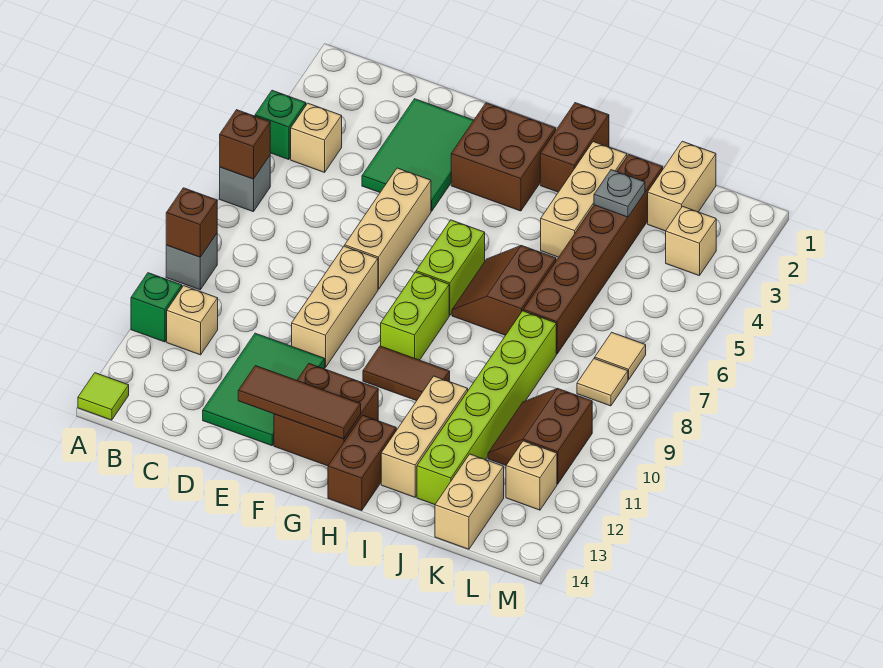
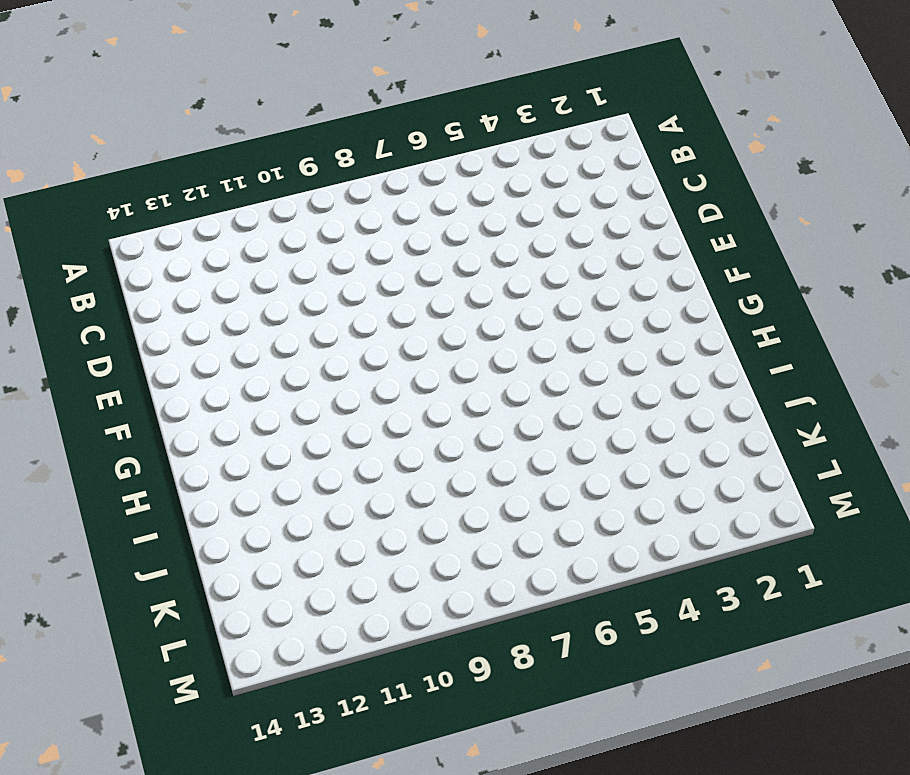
none -> green 1x1 brick [255,90,306,160]
none -> grey 1x1 brick [220,156,270,212]
none -> grey 1x1 brick [166,234,217,290]
none -> green 1x1 brick [131,273,182,342]

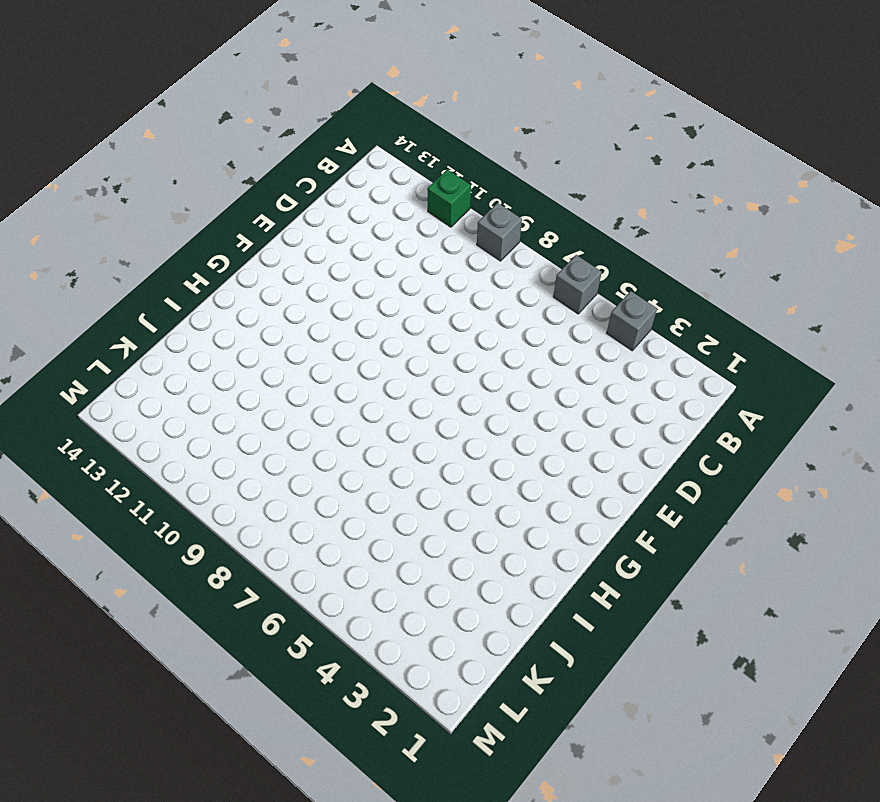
grey 1x1 brick [607,291,657,351] -> green 1x1 brick [255,90,306,160]
none -> lime 1x1 tile [78,373,129,420]
none -> tan 1x1 brick [291,103,342,172]
none -> tan 1x1 brick [167,286,218,355]
none -> green 2x3 tile [362,99,474,211]

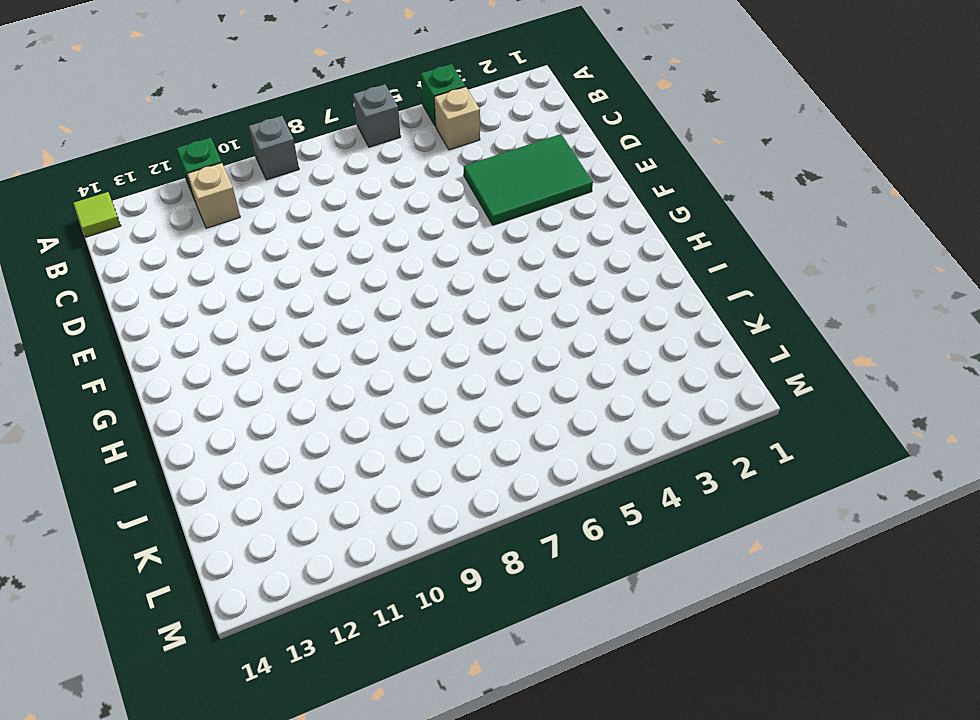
none -> green 2x3 tile [203,333,325,446]
none -> tan 1x3 brick [345,168,431,289]
none -> tan 1x3 brick [292,246,378,368]
none -> brown 2x2 brick [451,103,556,211]

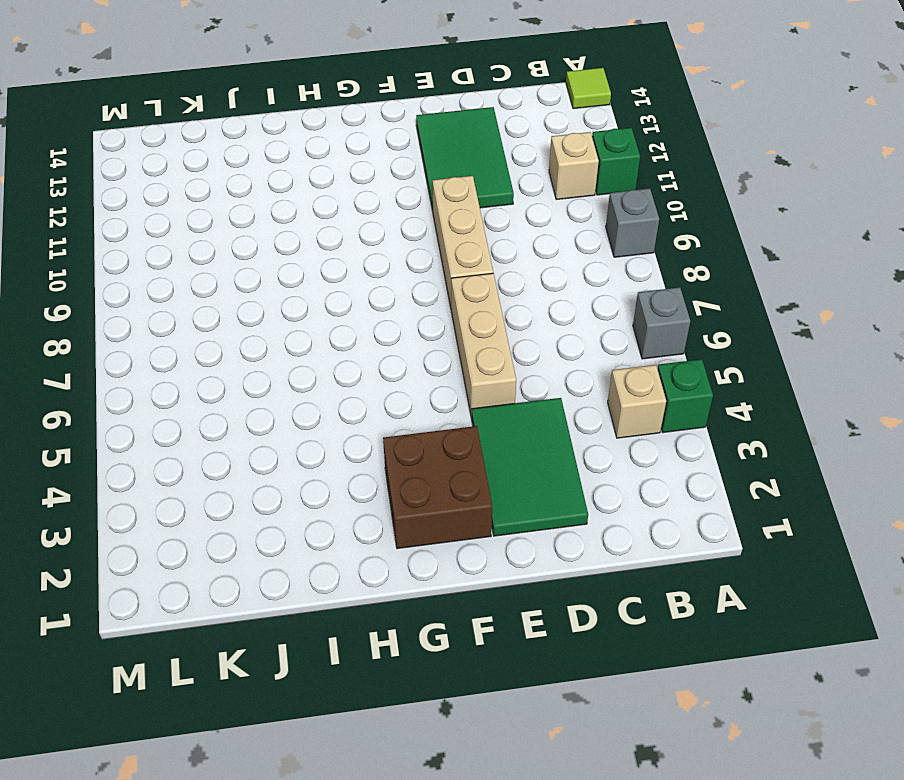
none -> brown 2x2 brick [274,364,378,466]
none -> lime 1x2 brick [416,220,485,315]
none -> lime 1x2 brick [381,272,449,360]
none -> brown 1x2 tile [363,346,450,401]

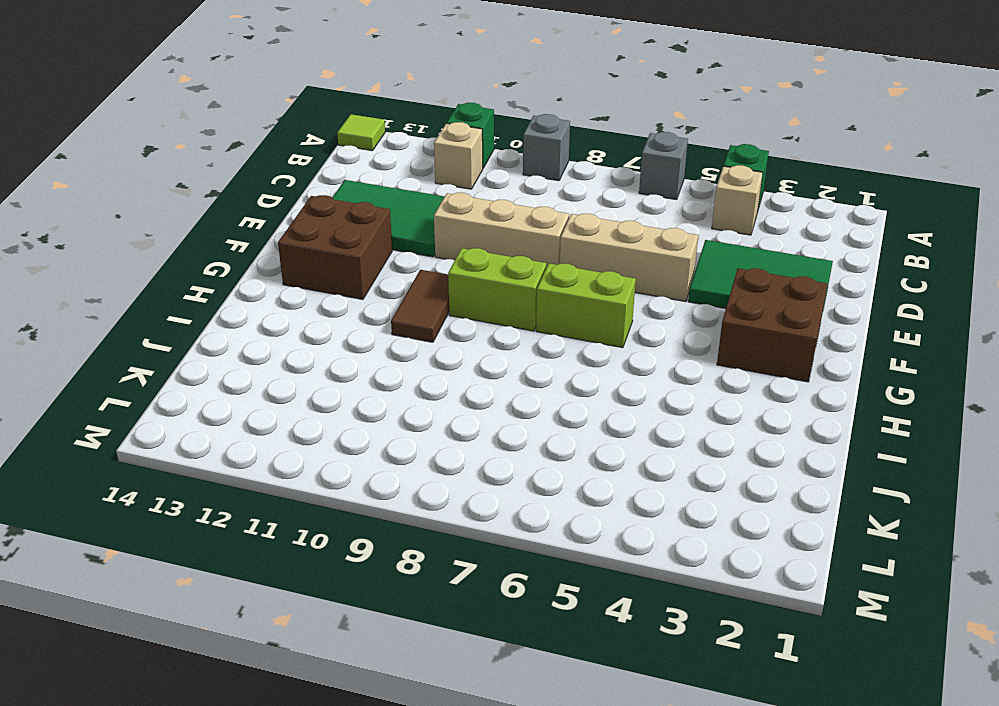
none -> brown 1x2 brick [540,103,609,192]
none -> brown 2x2 slope [452,245,556,335]
none -> brown 1x2 brick [328,415,396,511]
none -> tan 1x3 brick [541,142,627,257]

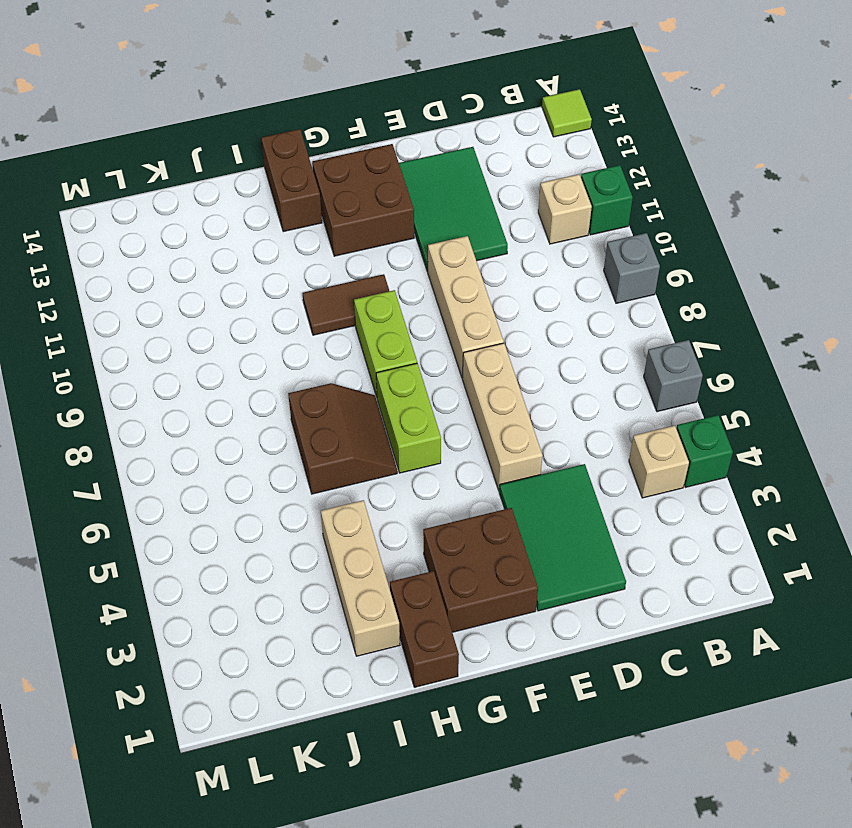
none -> tan 1x3 brick [381,376,468,497]
none -> brown 1x6 brick [523,155,663,354]
none -> lime 1x6 brick [417,311,556,505]
none -> tan 1x2 brick [648,141,716,231]

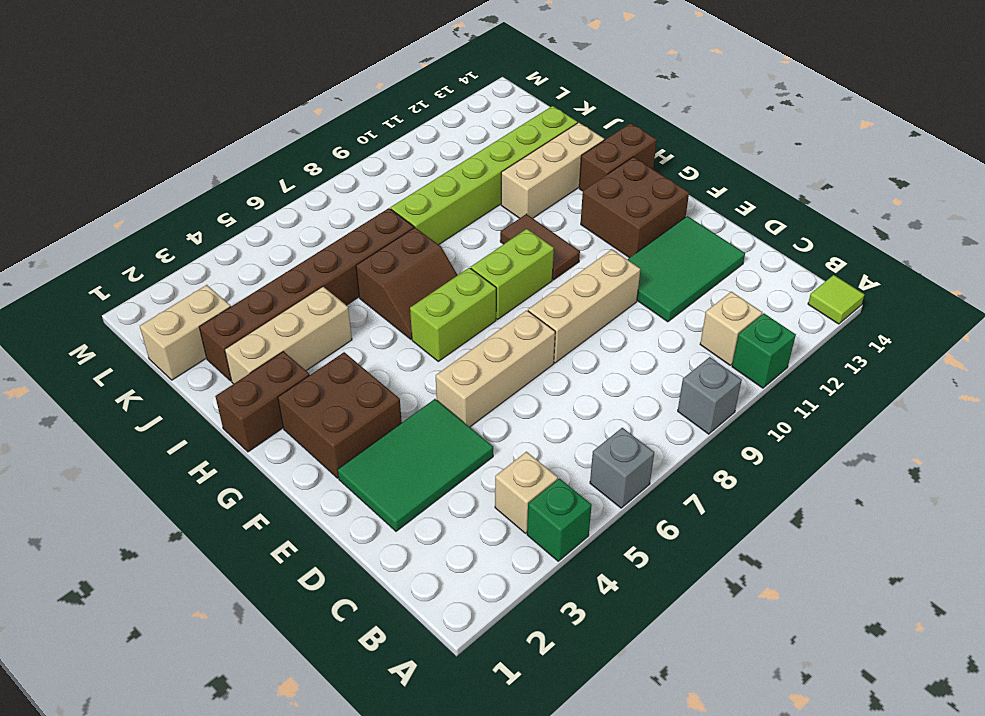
none -> brown 2x2 slope [488,388,592,484]
none -> tan 1x2 brick [435,454,504,549]
none -> tan 1x1 brick [666,206,716,276]
none -> tan 1x1 tile [595,333,646,380]

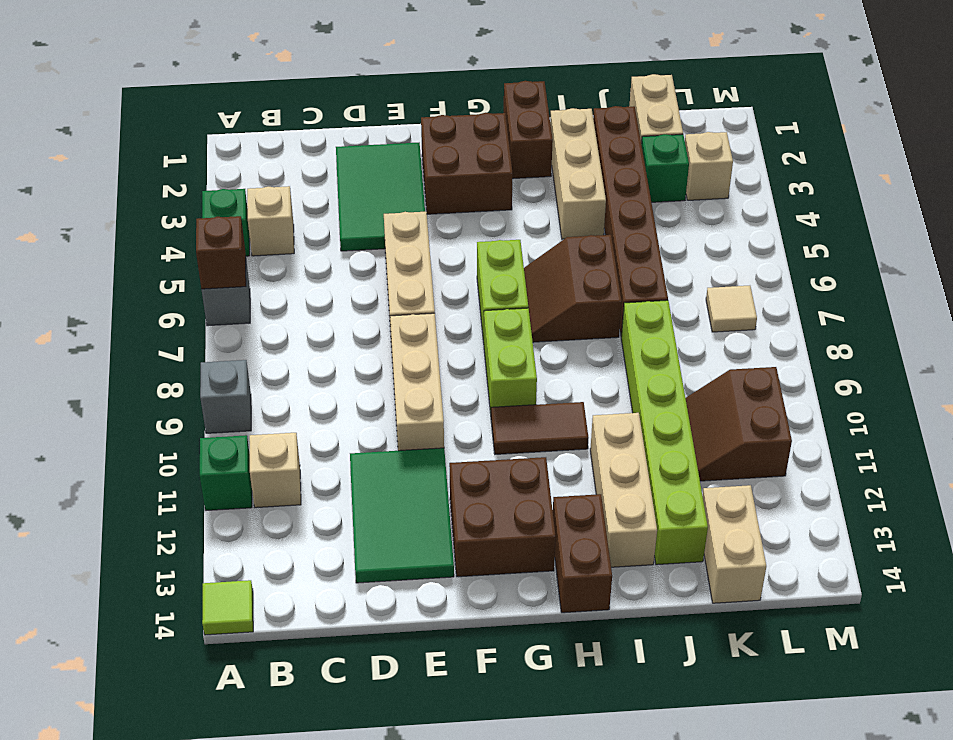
green 1x1 brick [641,134,689,202] -> none
none -> tan 1x1 tile [577,359,628,406]
none -> tan 1x1 brick [506,441,557,510]
none -> brown 1x1 brick [166,188,217,257]
none -> brown 1x3 tile [238,366,361,439]

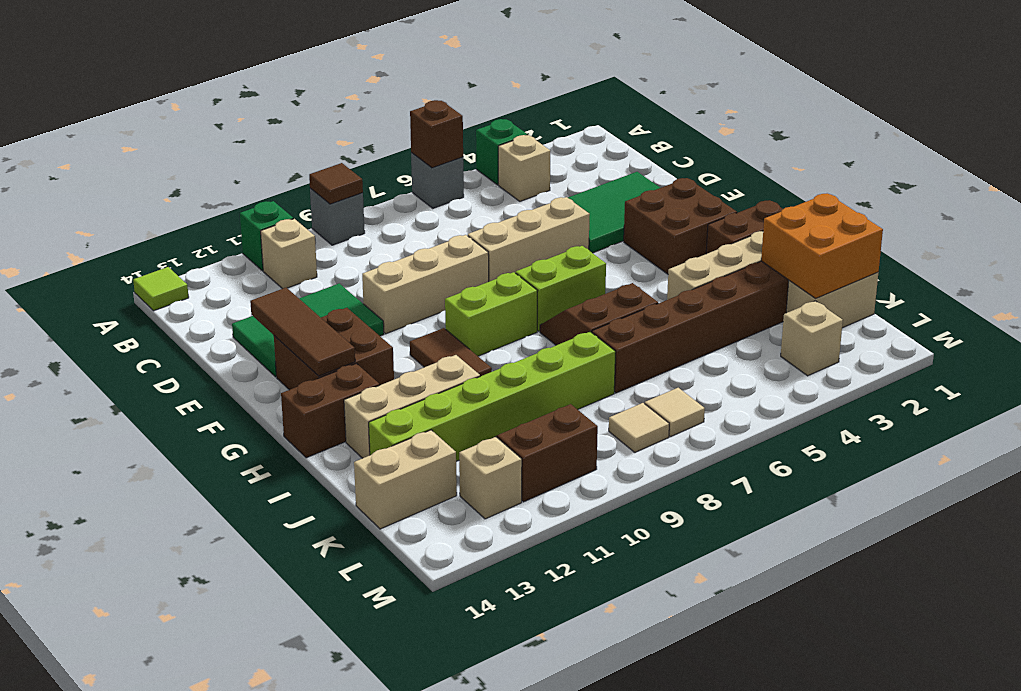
brown 1x1 tile [309,163,363,204] -> brown 1x1 brick [166,188,217,257]
orange 2x2 brick [761,193,883,299] -> none
none -> grey 1x1 plate [594,170,645,217]

